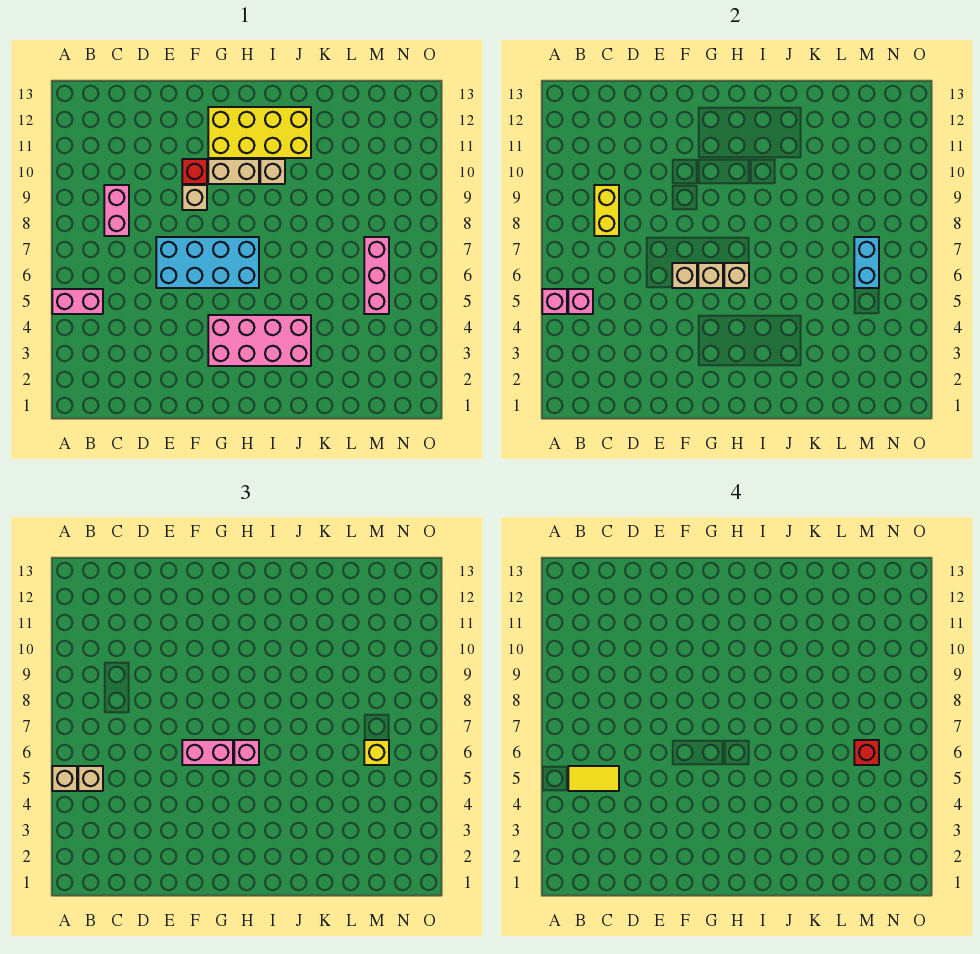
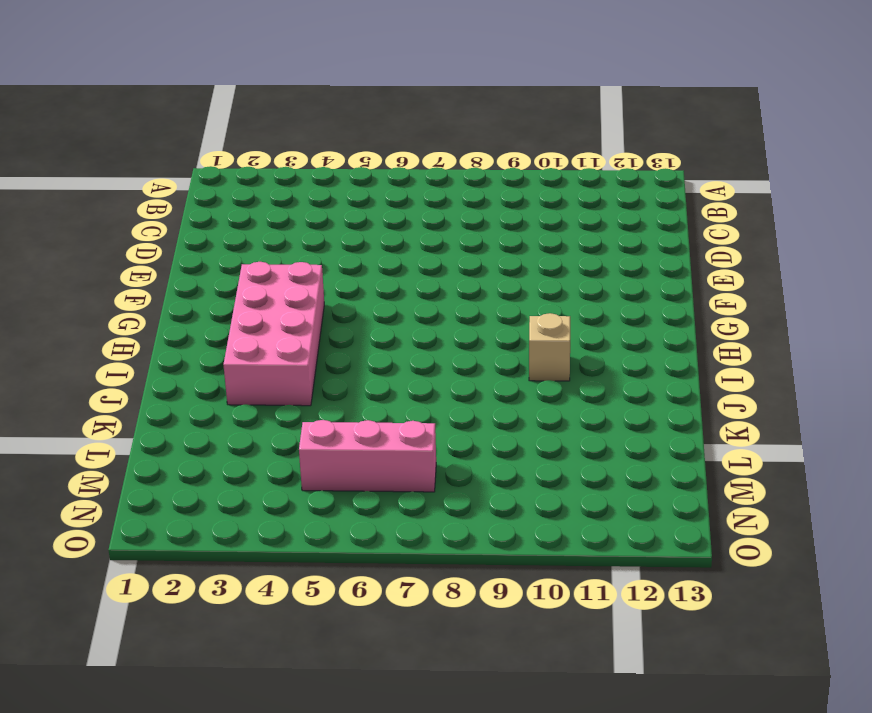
none -> pink 1x2 brick [52,289,103,314]
none -> pink 1x2 brick [104,185,129,236]
none -> cyan 2x4 brick [156,237,259,288]

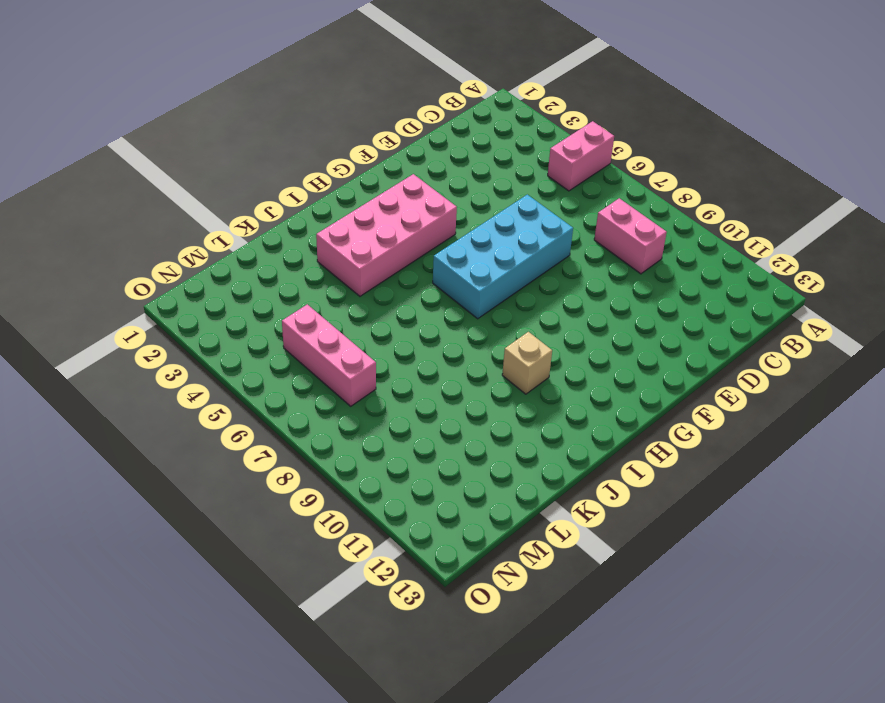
none -> tan 1x1 brick [182,185,207,210]
none -> red 1x1 brick [182,159,207,184]
none -> tan 1x2 brick [208,159,259,184]

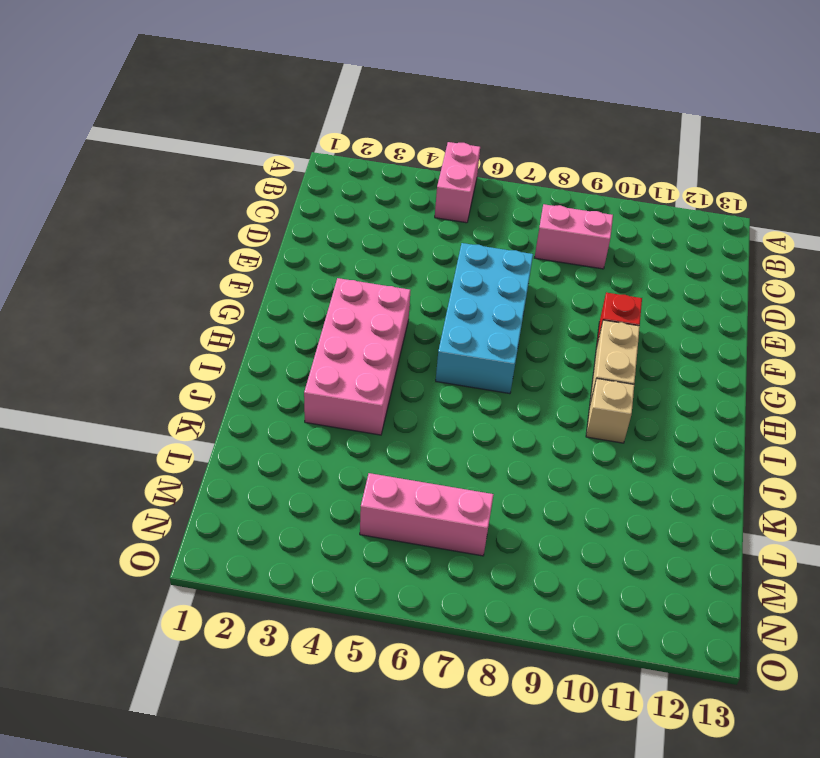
none -> tan 1x1 brick [182,185,207,210]
none -> yellow 2x4 brick [208,107,311,158]
none -> pink 1x1 brick [542,289,567,314]

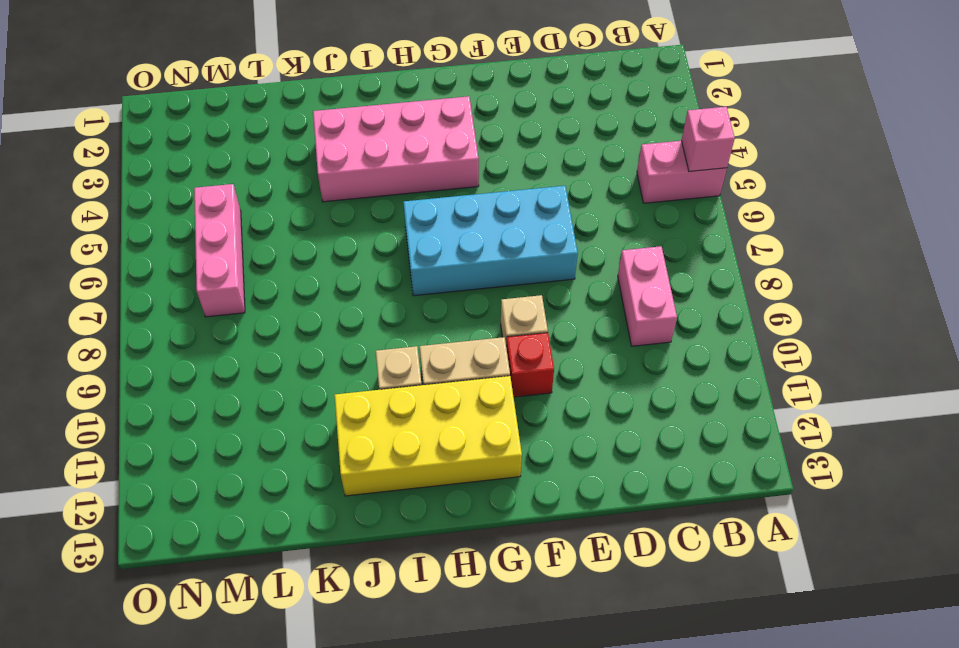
none -> pink 1x1 brick [568,289,593,314]
none -> yellow 1x2 brick [594,185,619,236]
none -> tan 1x1 brick [672,263,697,288]

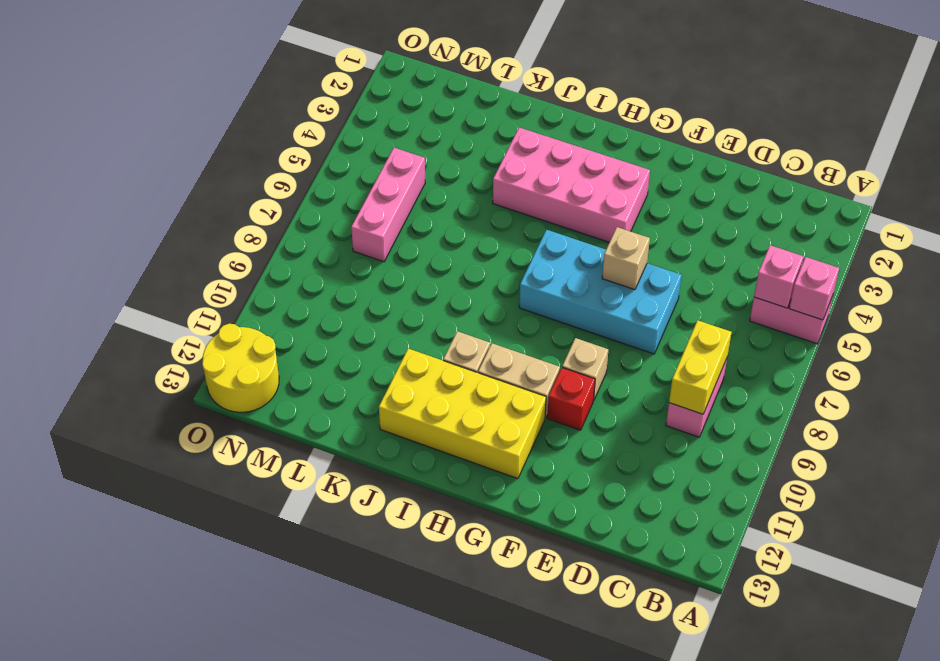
yellow 2x2 round brick [202,324,279,412] -> none
none -> tan 1x1 brick [698,263,723,288]
none -> tan 1x1 brick [724,263,749,288]
none -> cyan 1x2 brick [854,237,879,288]

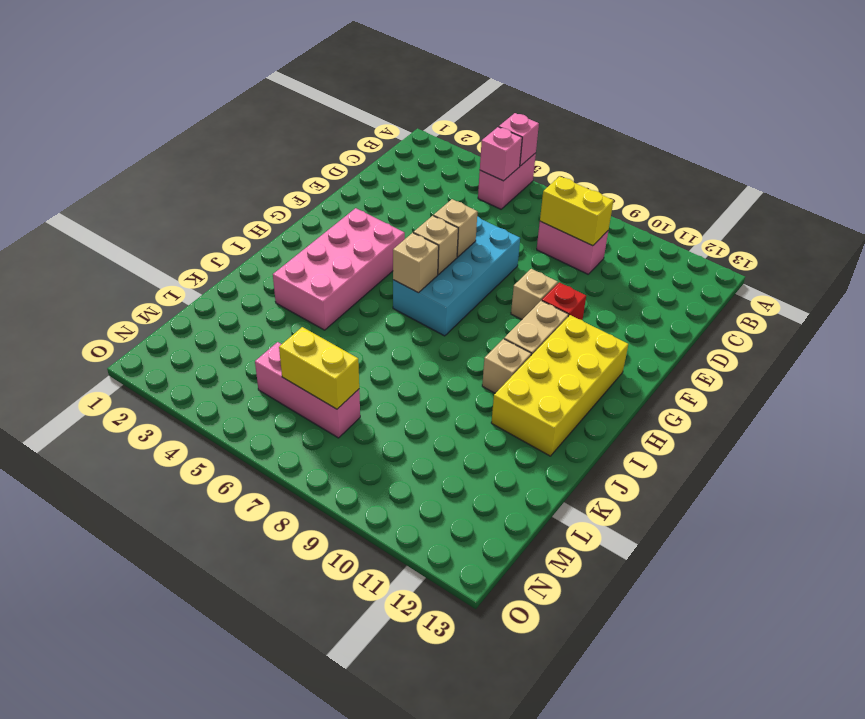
yellow 1x2 brick [279,327,359,409] -> cyan 1x2 brick [854,237,879,288]
none -> tan 1x1 brick [52,766,77,791]
none -> tan 1x1 brick [78,766,103,791]
none -> pink 1x2 brick [182,740,233,765]

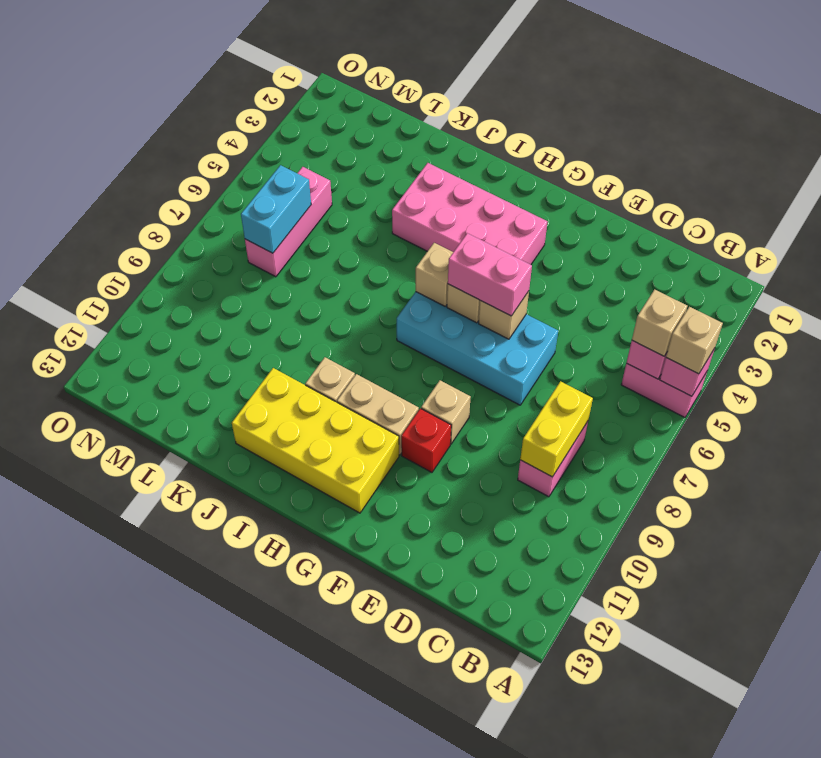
none -> pink 1x1 brick [234,740,259,765]
none -> yellow 1x1 brick [364,740,389,765]
none -> yellow 1x2 tile [568,766,619,791]

